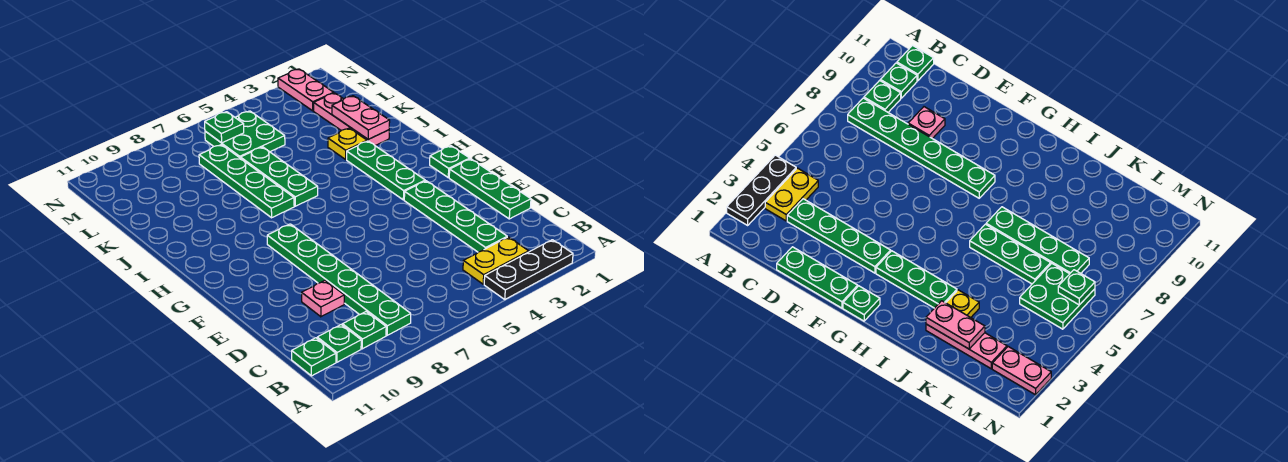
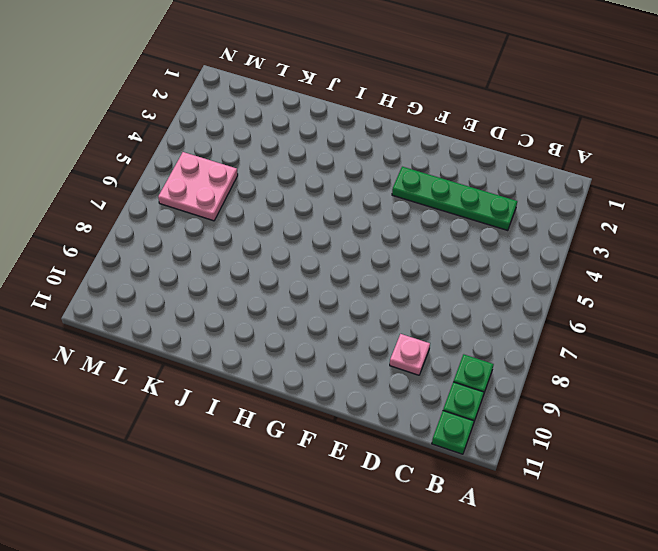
pink 2x2 plate [158,152,238,221] -> green 2x2 plate [205,111,285,158]
none -> black 1x3 plate [484,240,573,299]
none -> yellow 1x2 plate [463,237,529,284]
none -> green 1x6 plate [267,224,411,335]

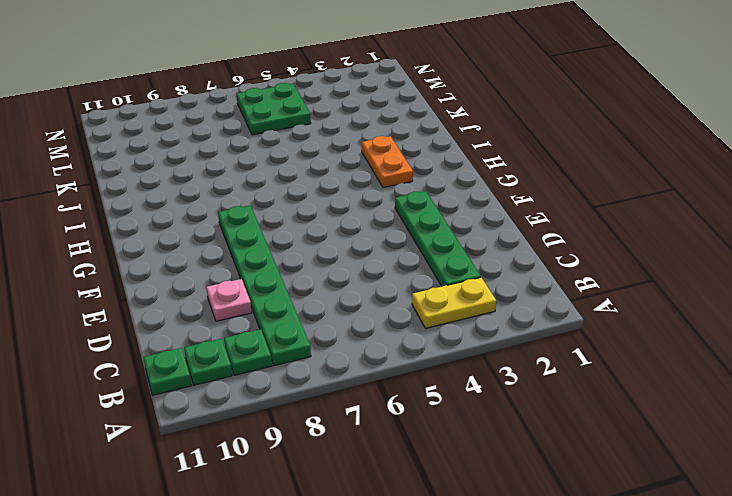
orange 1x2 plate [362,136,413,187] -> green 1x3 plate [347,141,425,200]
none -> black 1x3 plate [484,240,573,299]
none -> green 1x3 plate [449,159,531,219]
none -> green 1x1 plate [430,146,470,178]

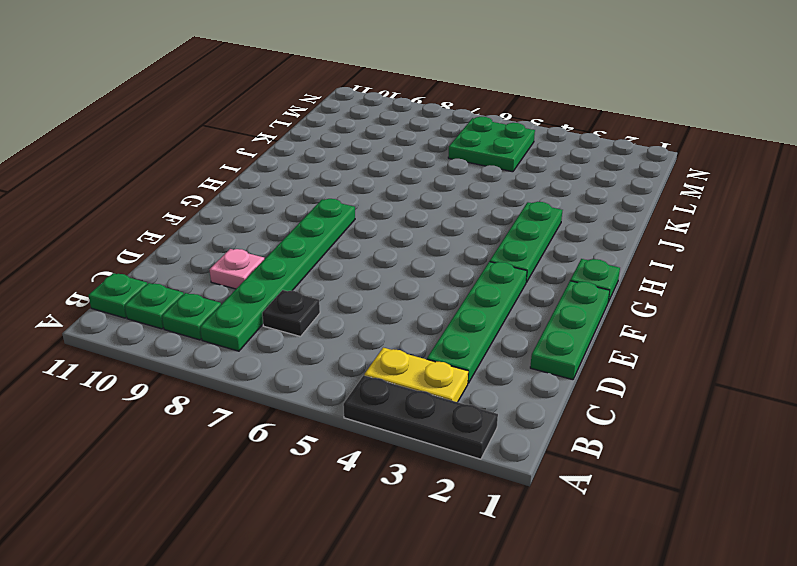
black 1x1 plate [262,290,320,337] -> none
none -> green 1x3 plate [241,147,318,206]
none -> green 1x4 plate [199,145,294,218]
none -> pink 1x3 plate [314,93,389,145]

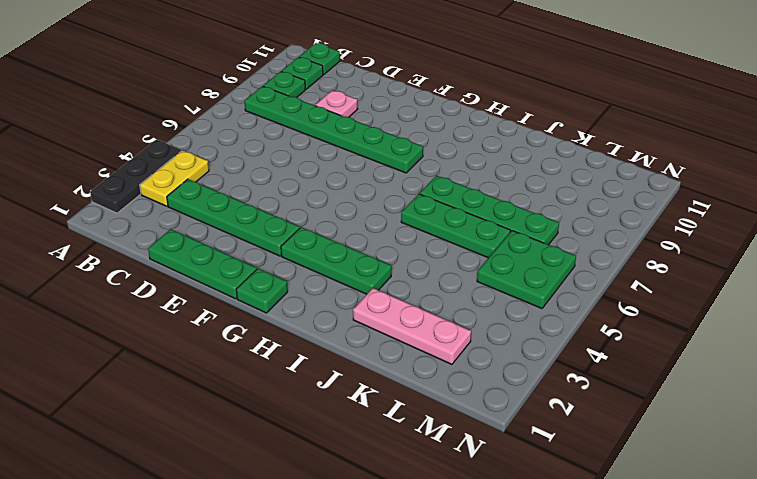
none -> yellow 1x1 plate [328,128,367,159]
none -> pink 1x2 plate [278,69,334,111]
none -> pink 1x2 plate [332,96,390,139]

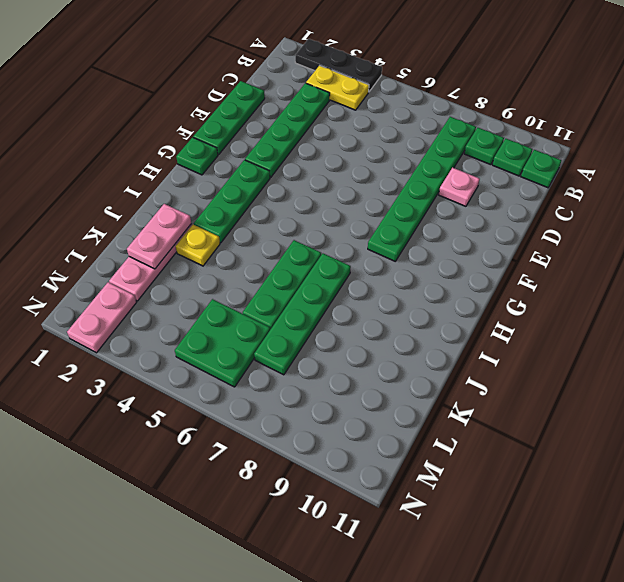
none -> green 1x1 plate [205,112,244,143]

